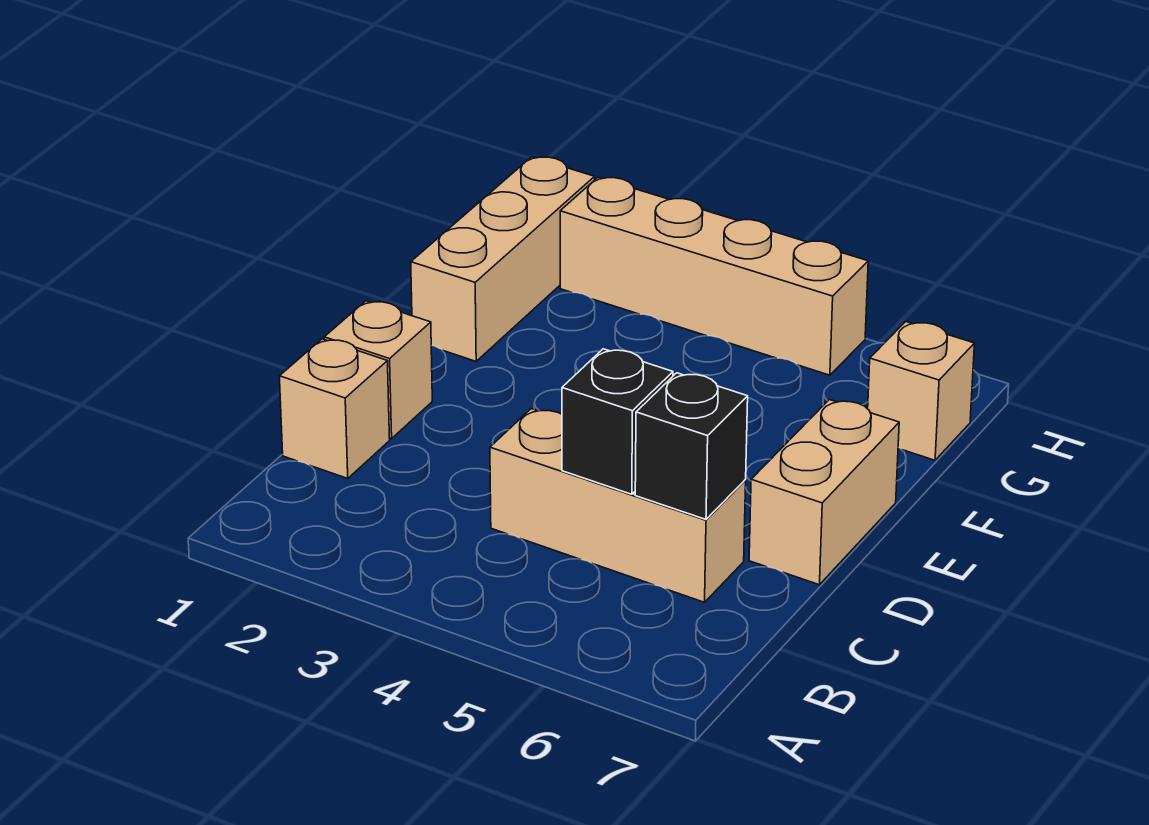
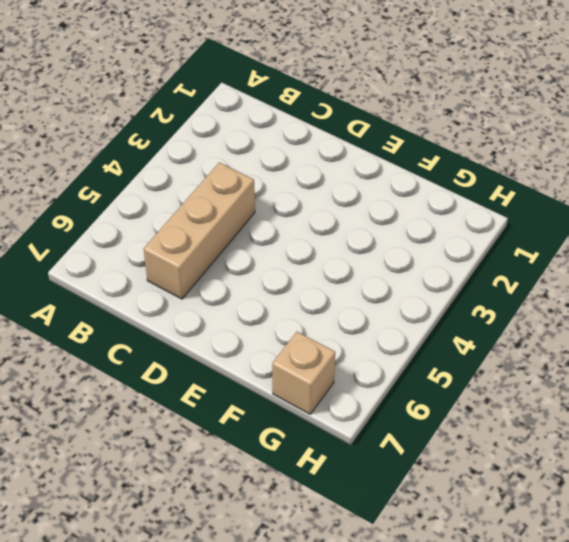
none -> tan 1x1 brick [279,339,390,478]
none -> tan 1x1 brick [324,301,432,439]

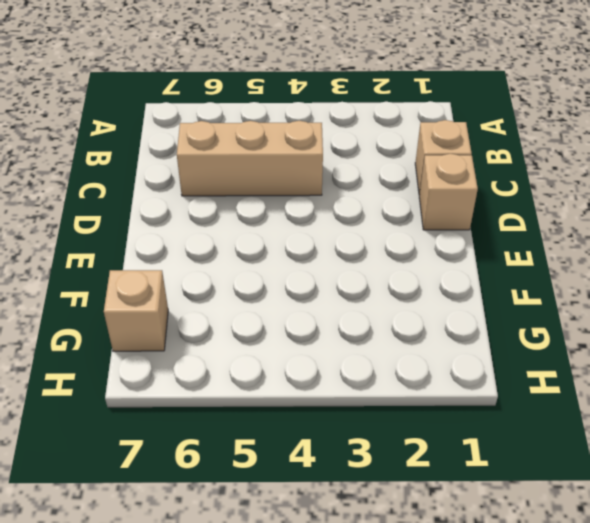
none -> tan 1x2 brick [749,400,899,585]
none -> tan 1x3 brick [411,157,595,361]

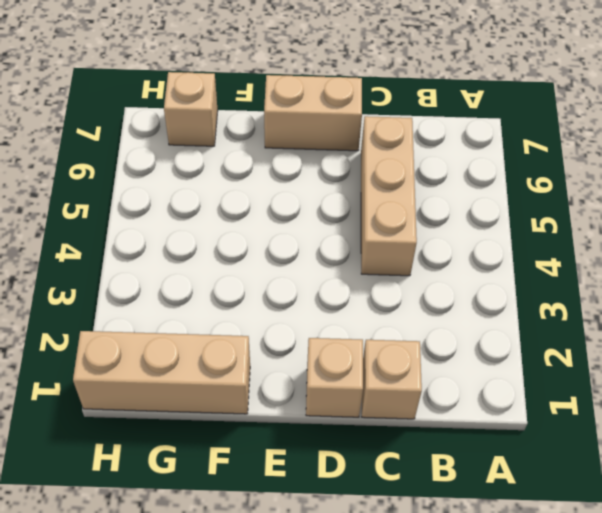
none -> tan 1x4 brick [560,178,868,375]
none -> black 1x1 brick [562,349,673,494]

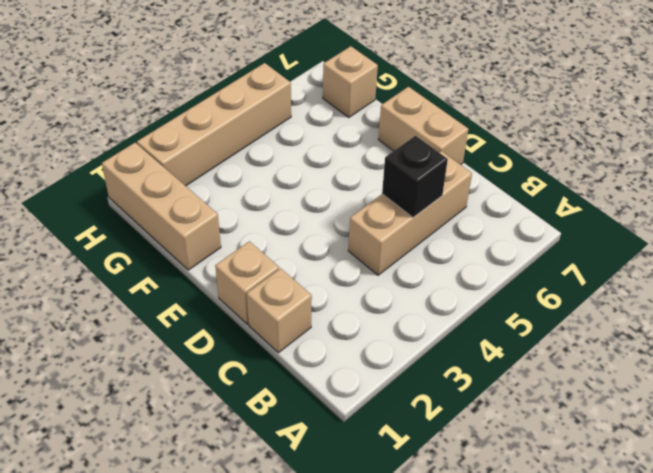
none -> black 1x1 brick [635,373,748,519]

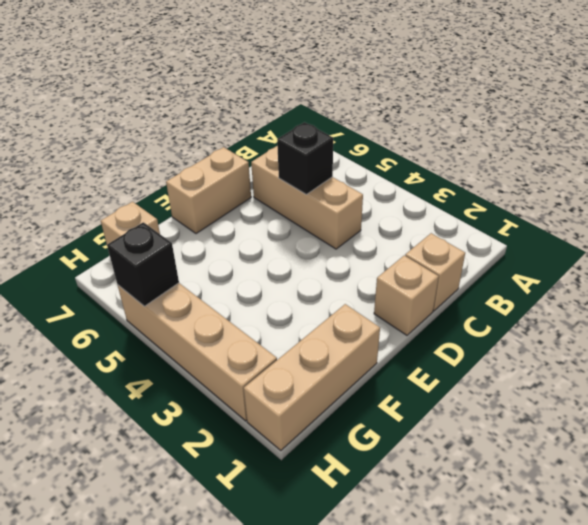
black 1x1 brick [107,222,179,306] -> black 1x1 brick moved to [635,373,748,519]

